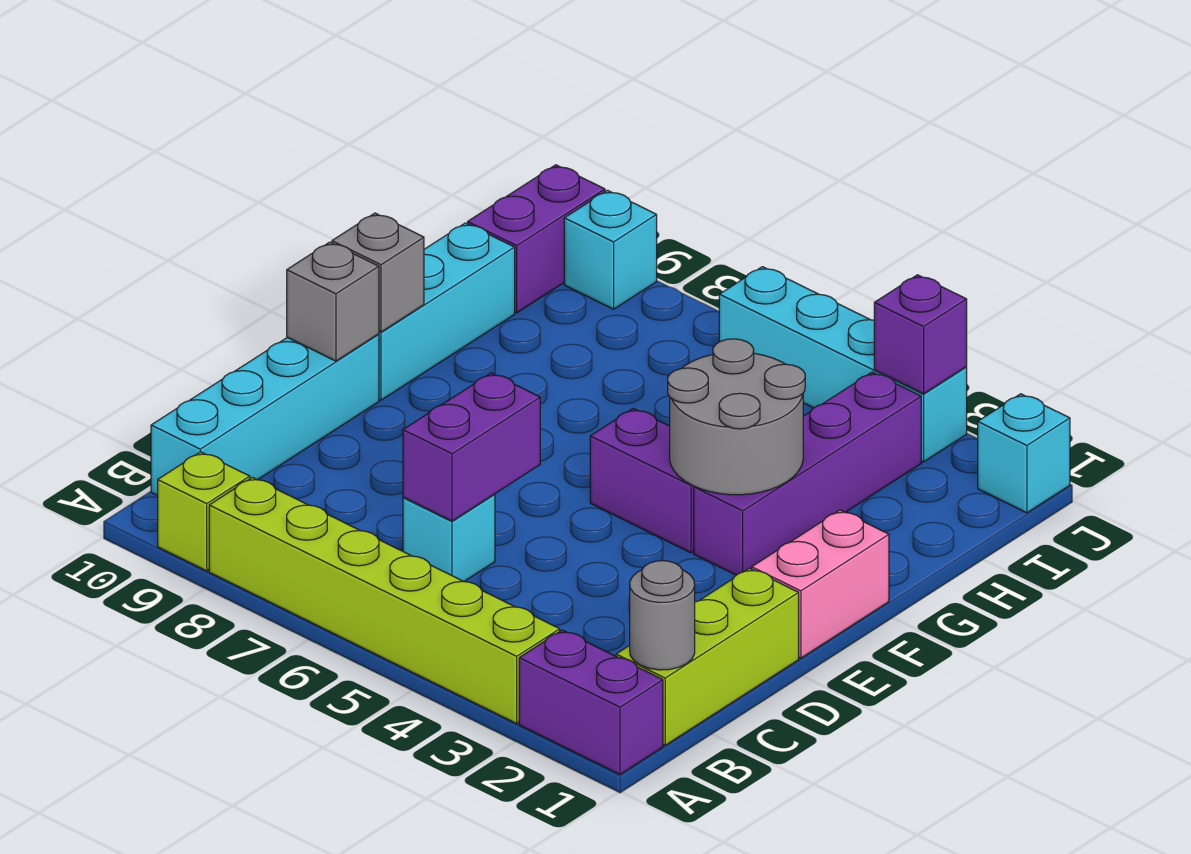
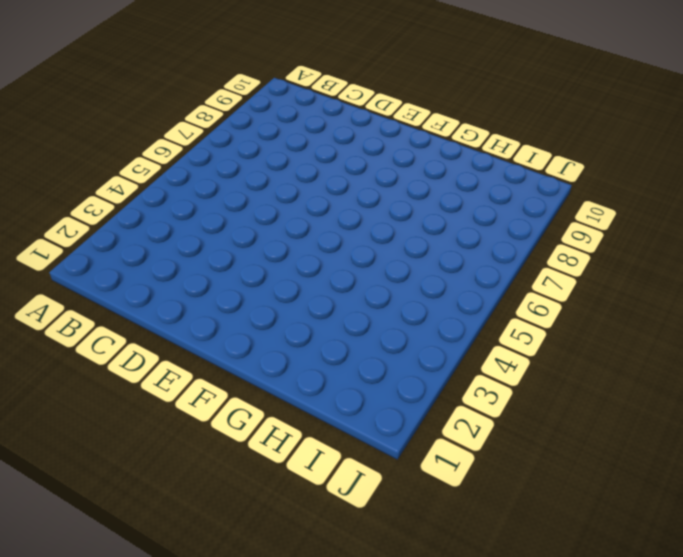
none -> purple 1x2 brick [519,630,663,774]
none -> lime 1x6 brick [209,477,560,724]
none -> lime 1x1 brick [158,452,250,571]

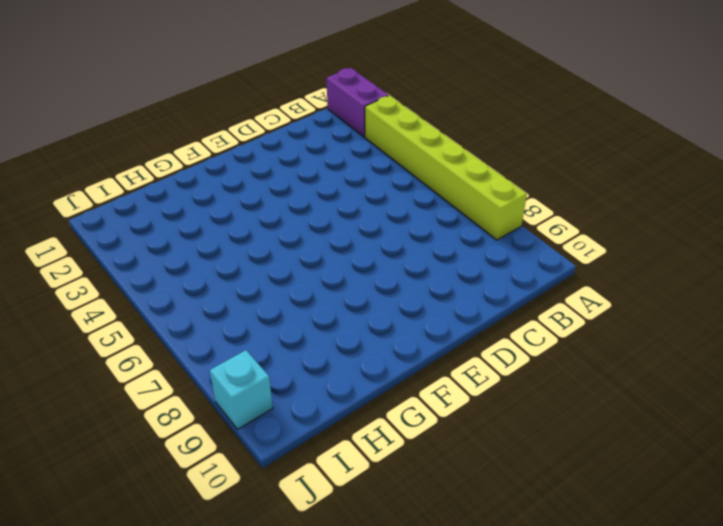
none -> lime 1x1 brick [158,452,250,571]
none -> lime 1x3 brick [616,568,799,745]
none -> cyan 1x4 brick [151,334,379,496]

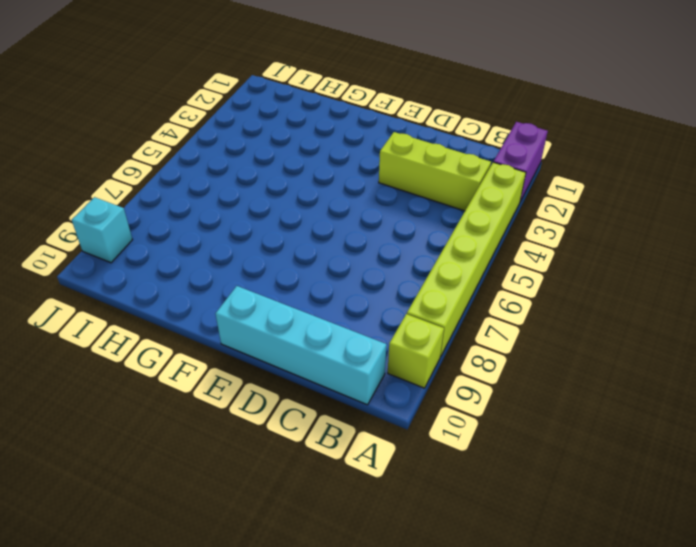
lime 1x3 brick [379,132,491,211] -> lime 1x3 brick moved to [616,568,799,745]
none -> cyan 1x1 brick [403,494,495,582]
none -> pink 1x2 brick [752,510,889,658]
none -> purple 1x4 brick [694,372,921,575]

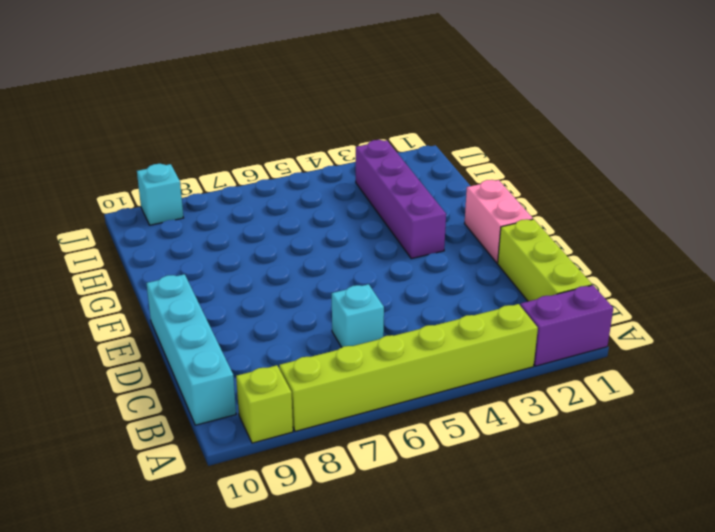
none -> purple 1x2 brick [590,408,694,553]
none -> cyan 1x3 brick [379,223,515,400]
none -> purple 1x2 brick [468,165,605,313]

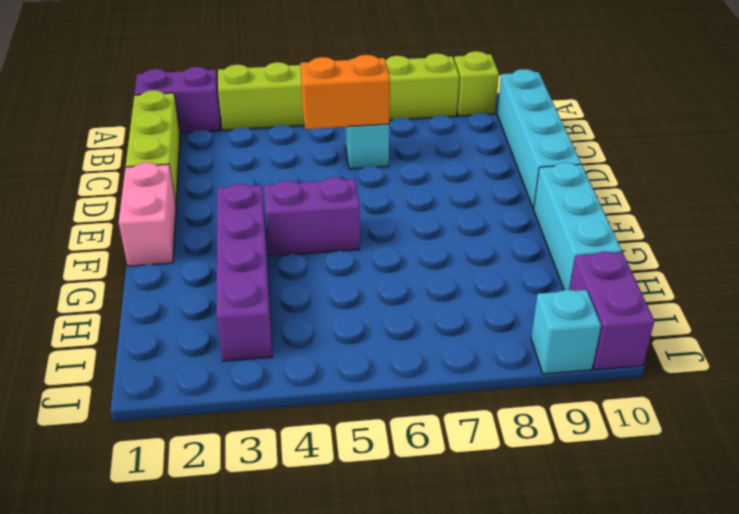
orange 1x2 brick [300,55,390,129] -> purple 1x2 brick [403,373,540,521]
none -> cyan 1x1 brick [978,394,1070,513]
none -> cyan 1x4 brick [719,267,967,462]
none -> grey 1x1 round brick [630,561,695,670]

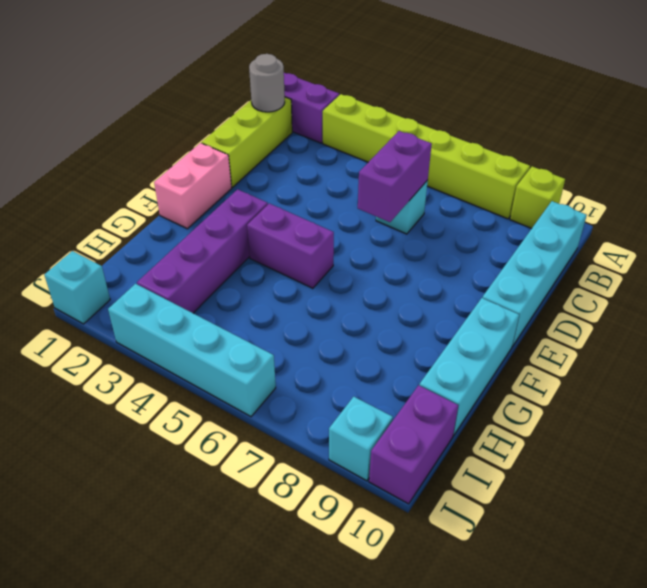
none -> grey 1x1 brick [287,242,379,361]
none -> grey 2x2 round brick [668,339,805,495]
none -> grey 1x1 brick [332,213,424,332]

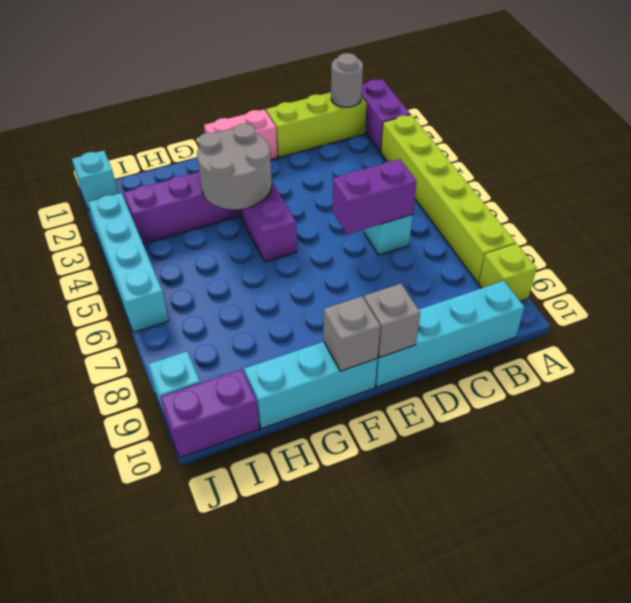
none -> purple 1x1 brick [874,275,967,394]

